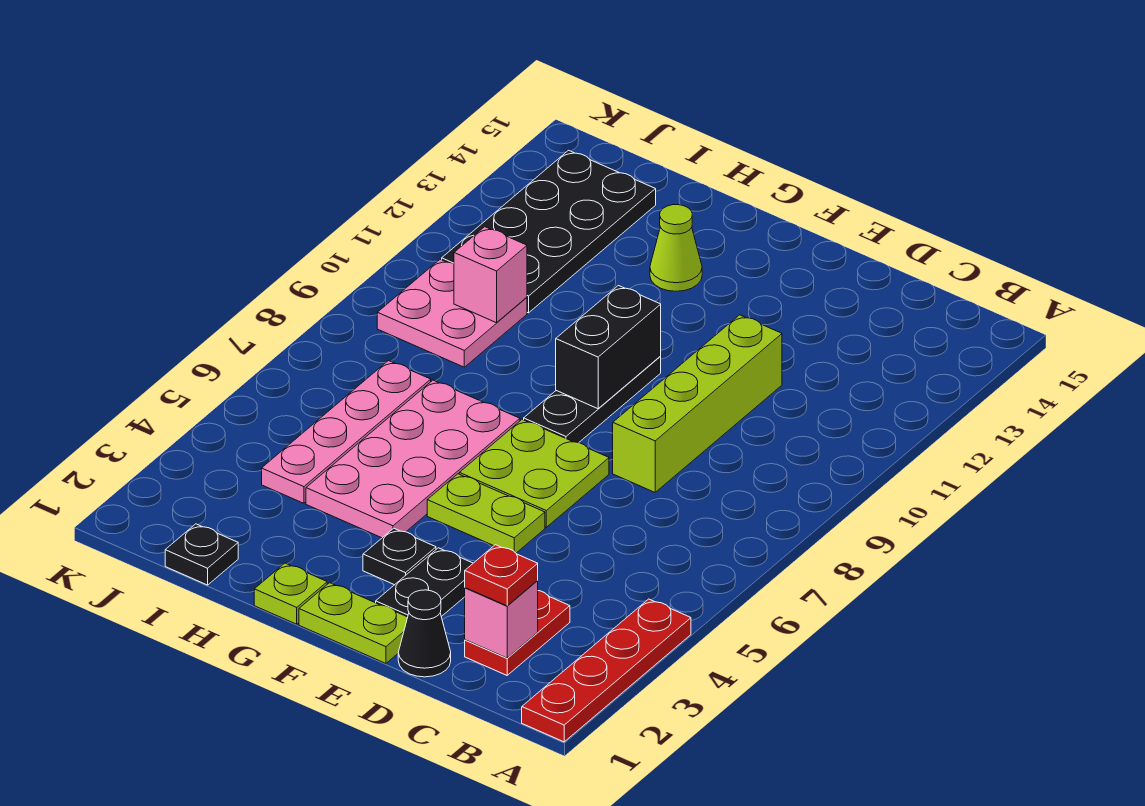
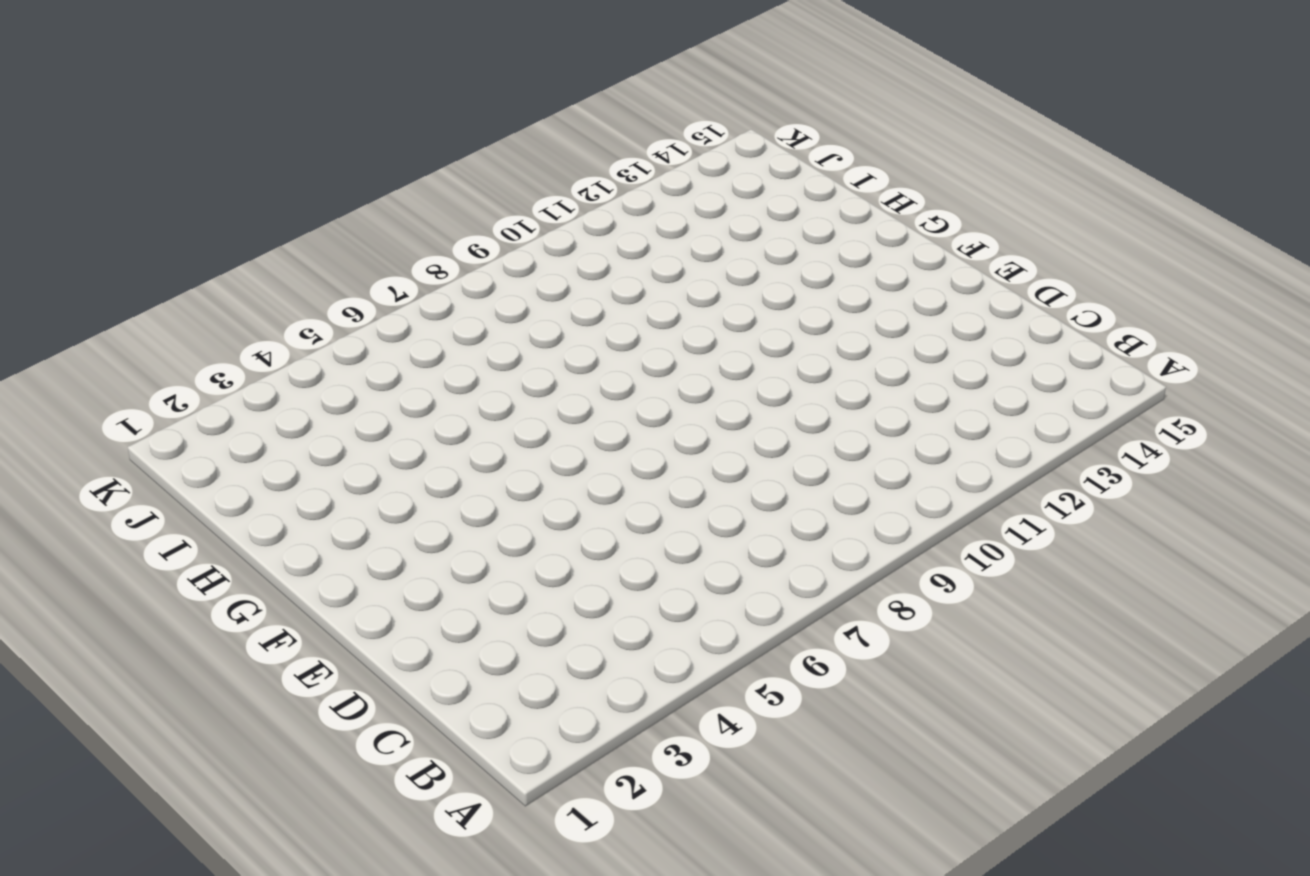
none -> red 1x4 plate [522,599,691,742]
none -> red 1x2 plate [465,591,570,675]
none -> black 1x1 cone [398,590,451,677]

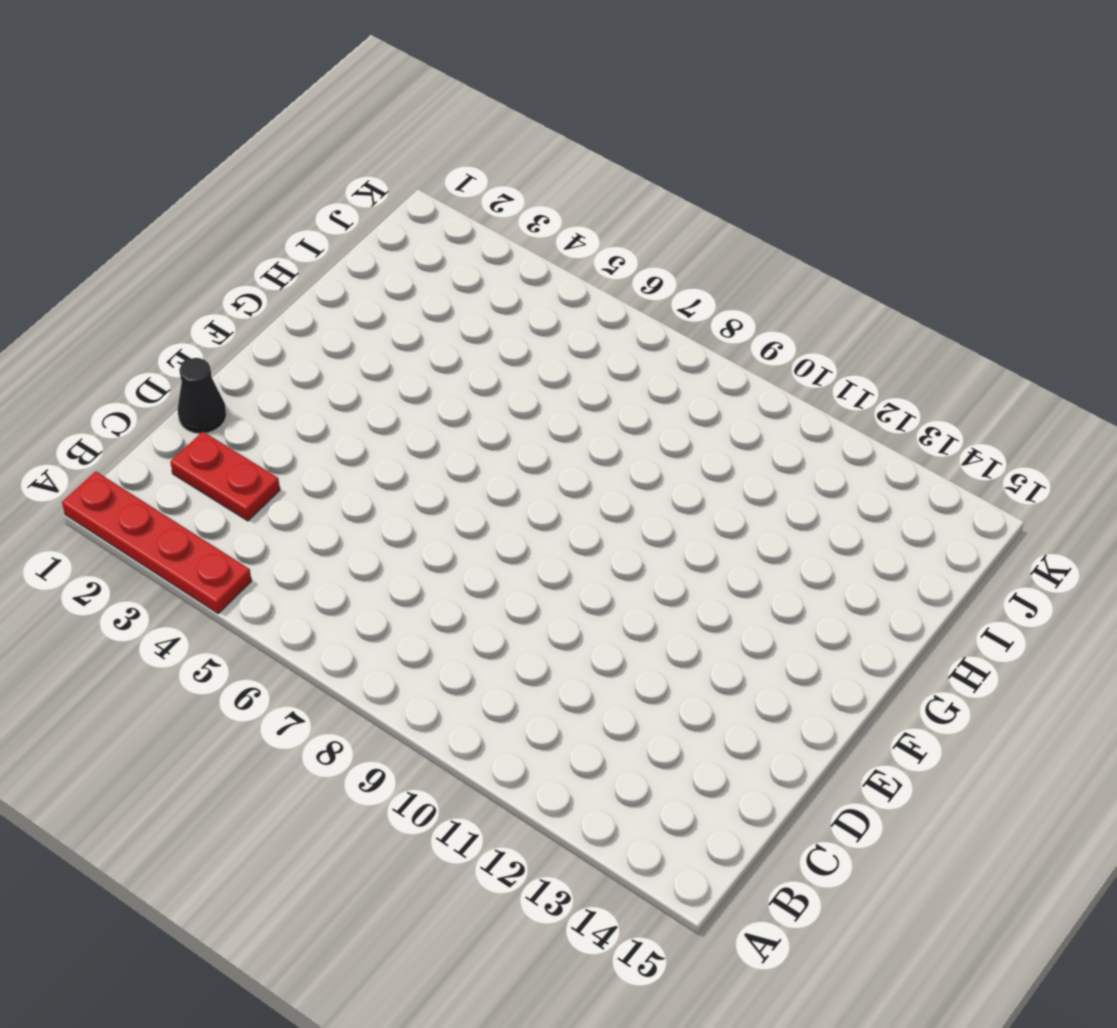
none -> lime 1x4 brick [613,315,782,492]
none -> lime 1x2 plate [299,583,408,663]
none -> black 1x2 plate [376,548,473,617]

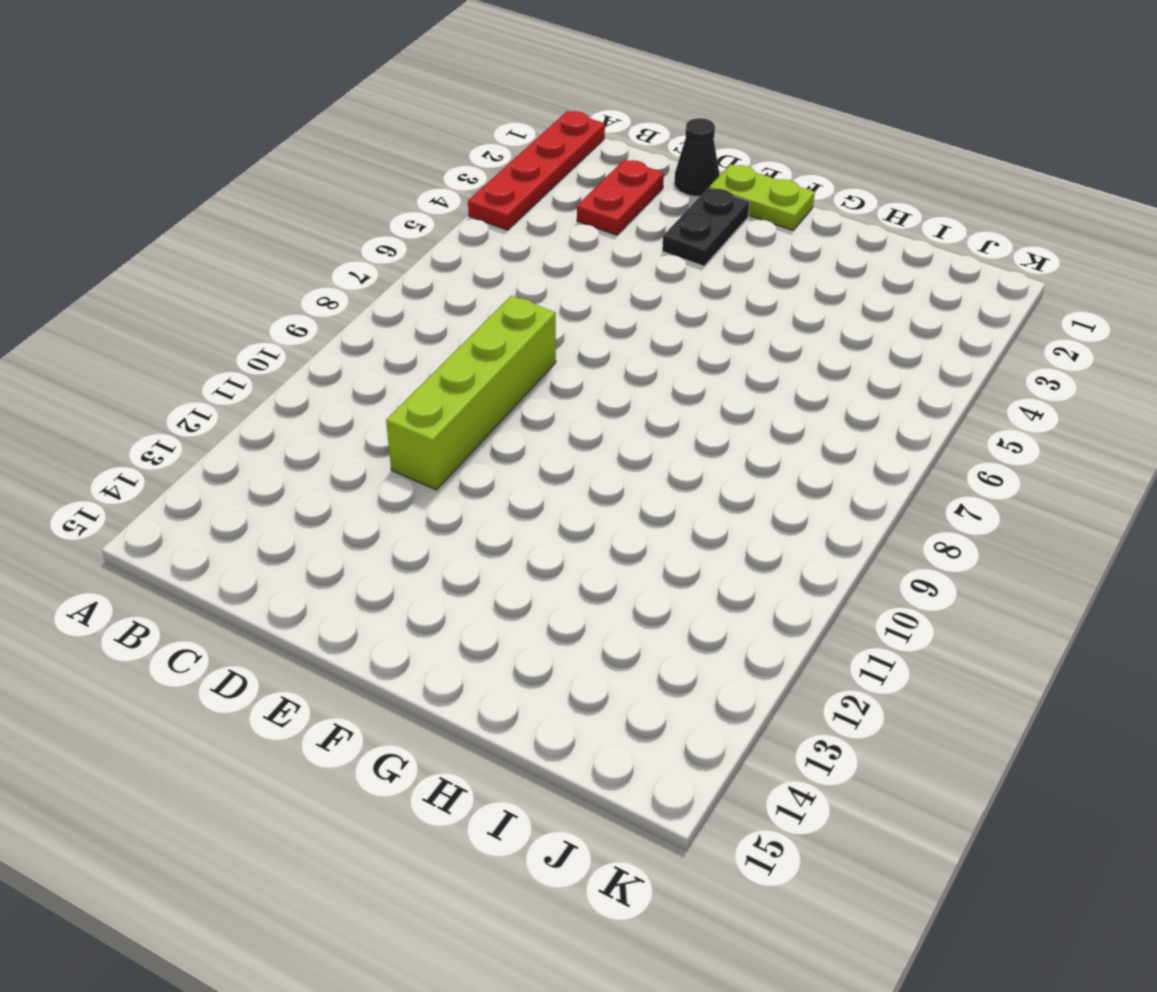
none -> lime 1x2 plate [427,474,545,553]
none -> lime 2x2 plate [459,419,609,527]
none -> black 1x1 plate [363,528,436,585]

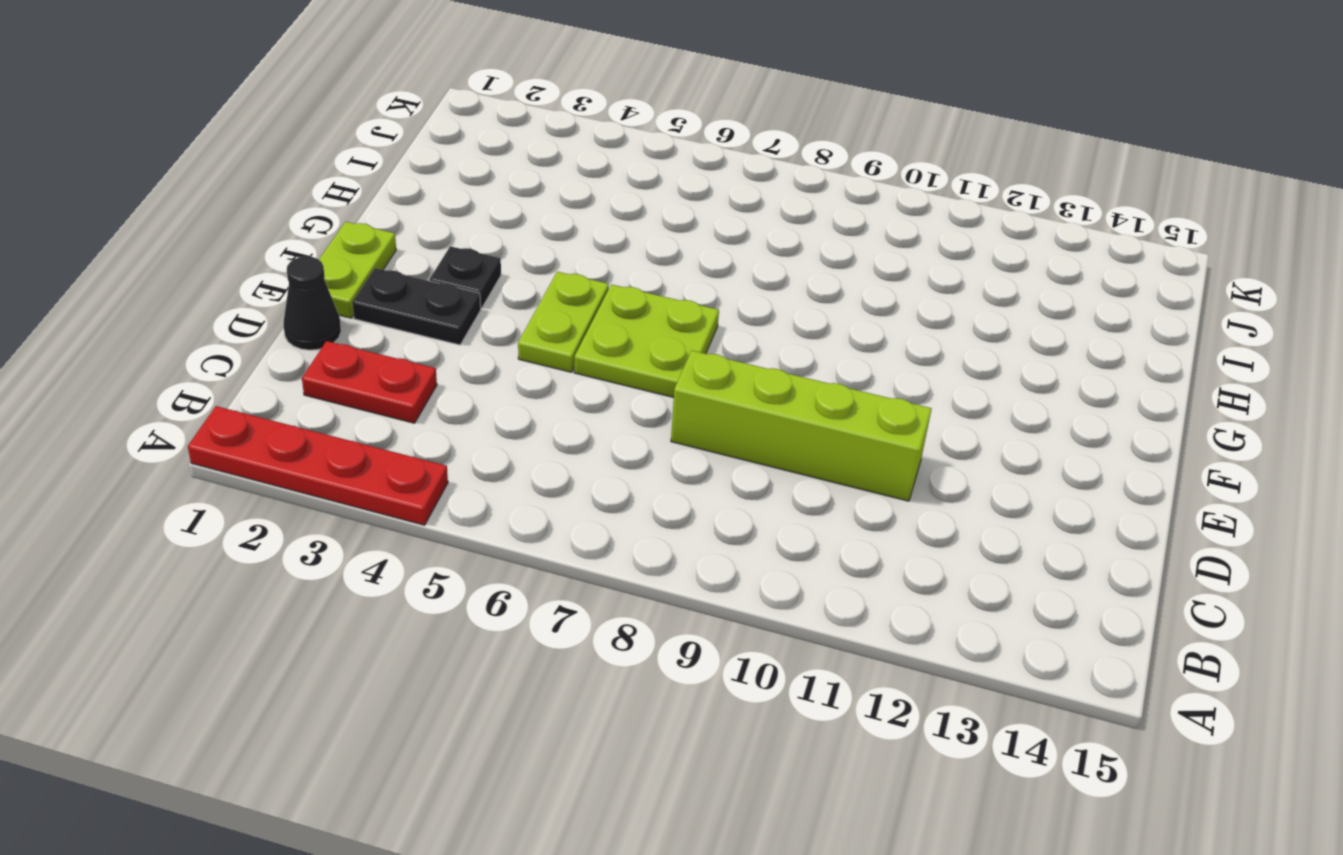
none -> black 1x3 plate [524,356,661,443]
none -> lime 1x1 plate [254,563,327,624]
none -> pink 2x4 plate [306,380,520,538]

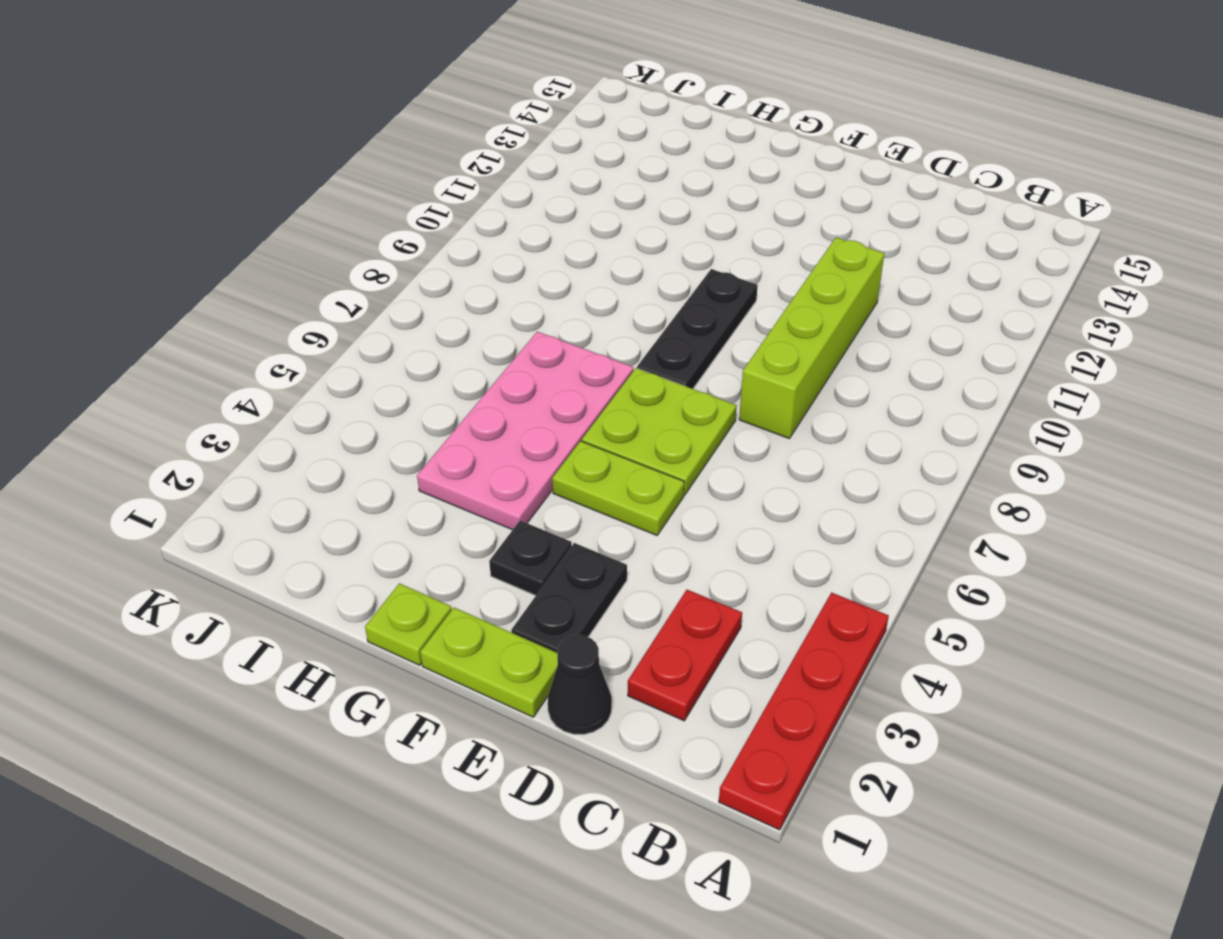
none -> lime 1x1 cone [650,205,702,291]
none -> black 1x1 plate [165,524,238,585]
none -> pink 1x4 plate [262,361,431,503]

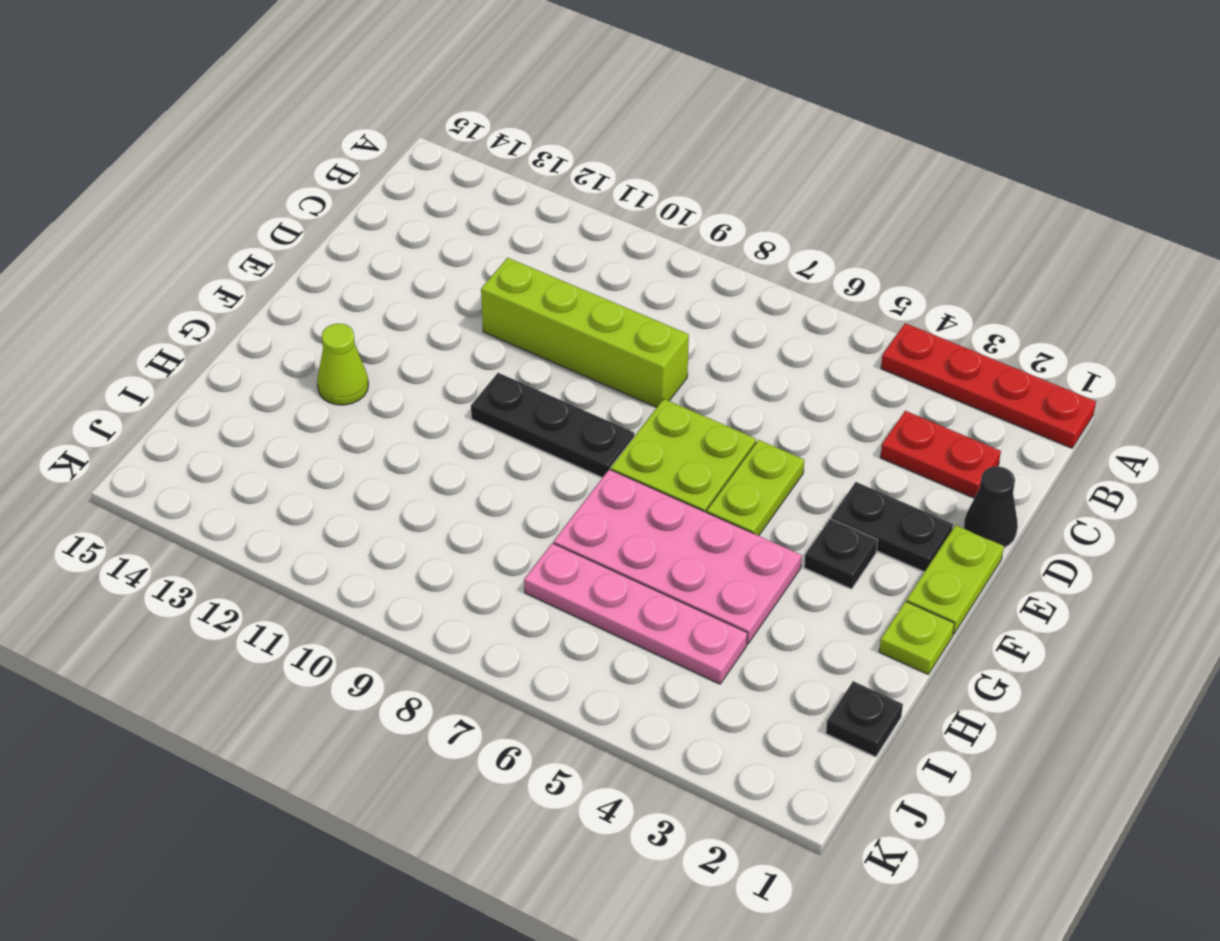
none -> pink 2x2 plate [377,259,527,367]
none -> black 2x4 plate [442,150,656,313]
none -> pink 1x1 brick [465,581,538,658]

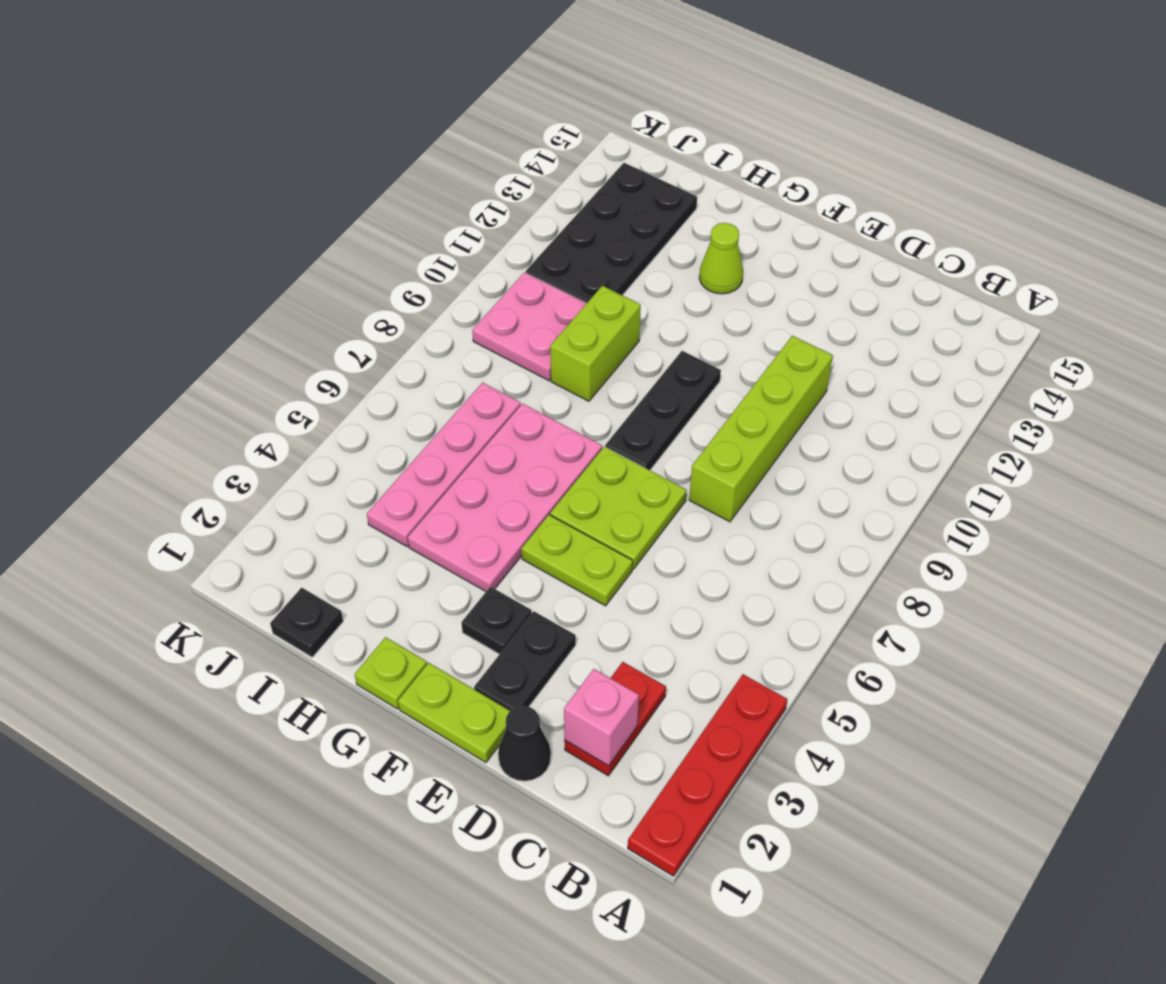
lime 1x2 brick [550,286,641,401] -> none
none -> black 1x2 brick [556,286,661,409]
none -> pink 1x1 brick [454,227,527,323]
none -> red 1x1 plate [465,545,538,606]

